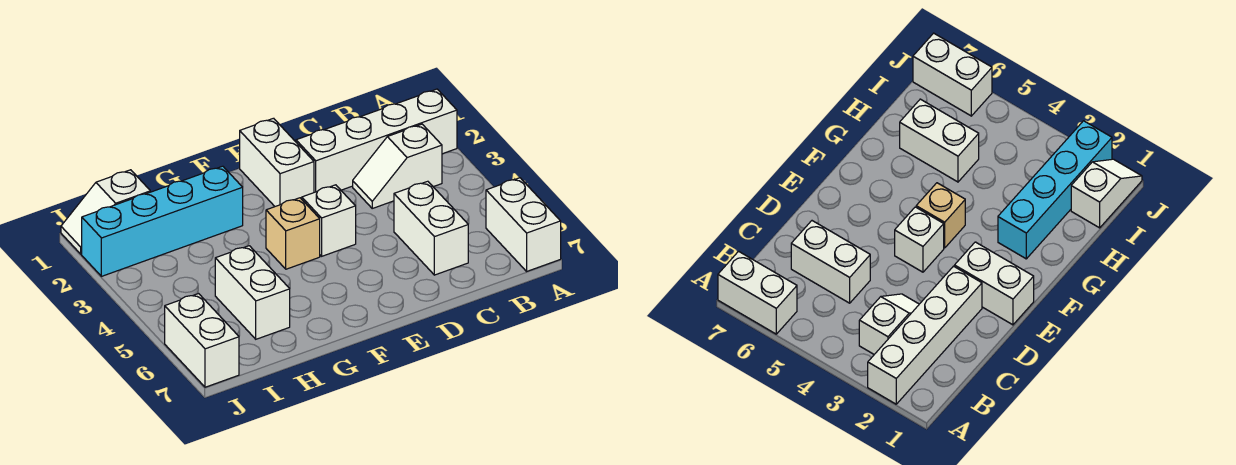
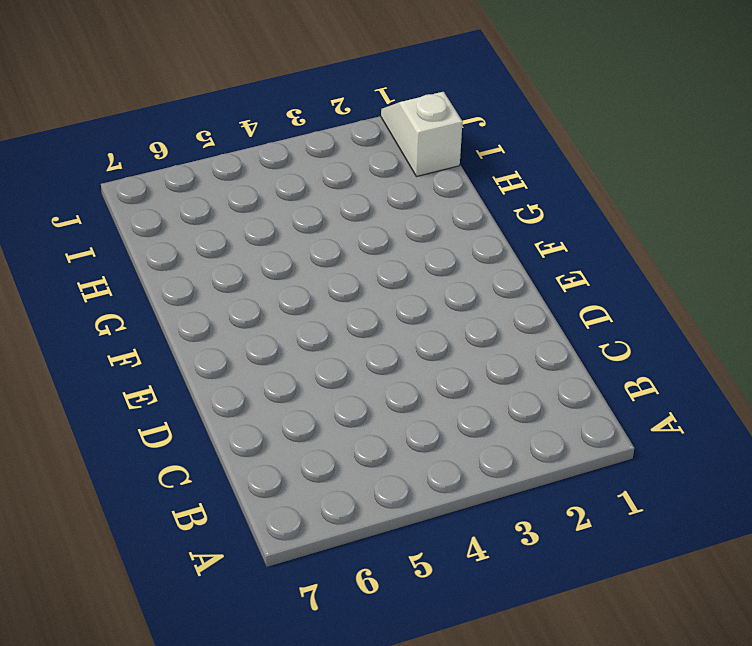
none -> white 1x4 brick [296,89,457,192]
none -> white 1x2 brick [486,178,561,271]

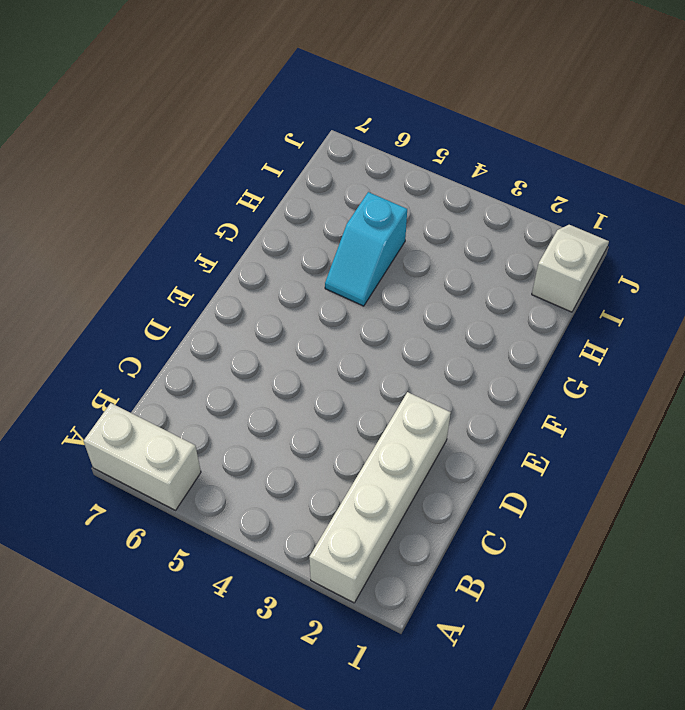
cyan 1x2 slope [325,192,407,306] -> white 1x2 brick [215,246,290,339]
none -> white 1x2 slope [353,124,442,208]
none -> white 1x2 brick [394,181,468,275]

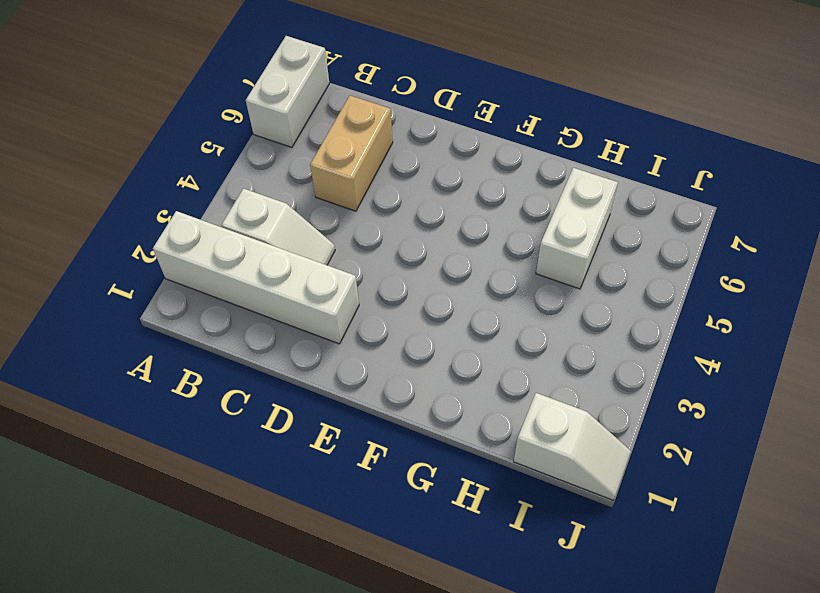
tan 1x2 brick [310,96,393,211] -> white 1x2 brick [394,181,468,275]
none -> white 1x2 brick [240,118,314,206]
none -> white 1x1 brick [302,185,356,256]

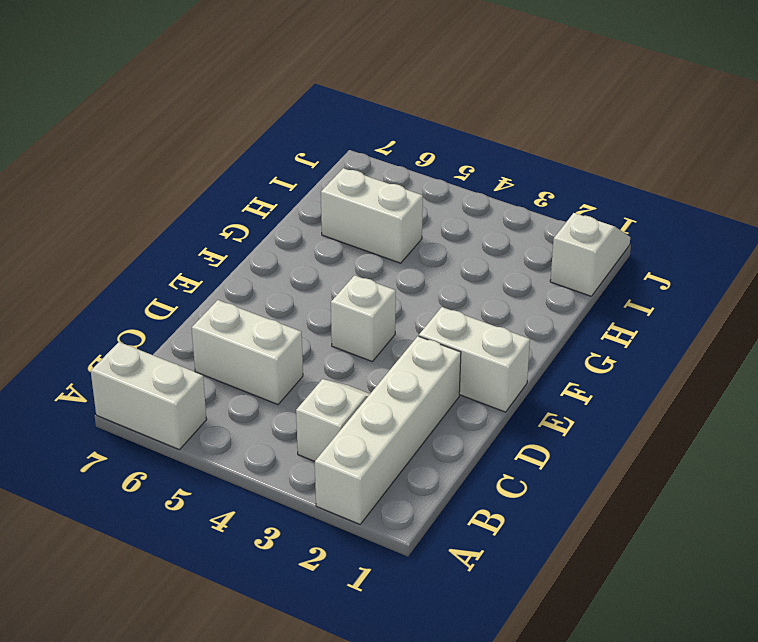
none -> tan 1x1 brick [266,198,320,269]
none -> cyan 1x4 brick [82,166,243,276]

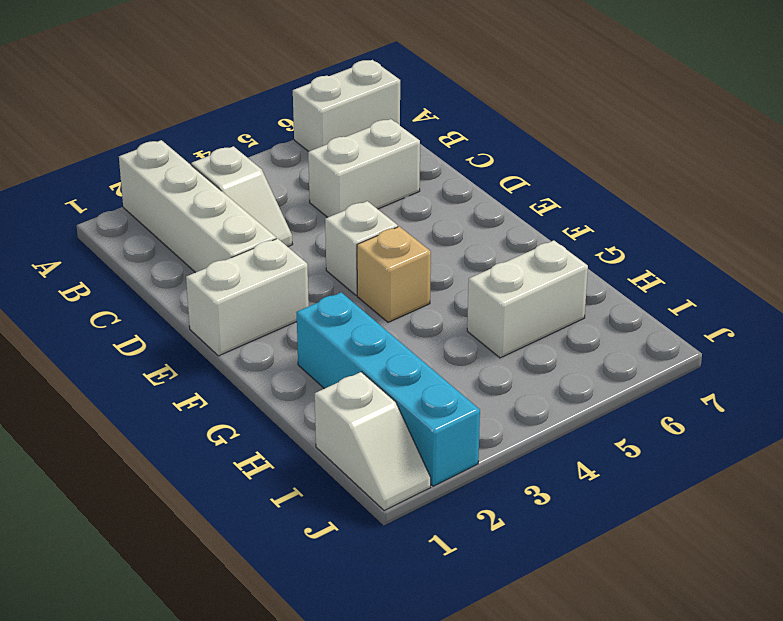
none -> white 1x2 brick [165,294,239,387]

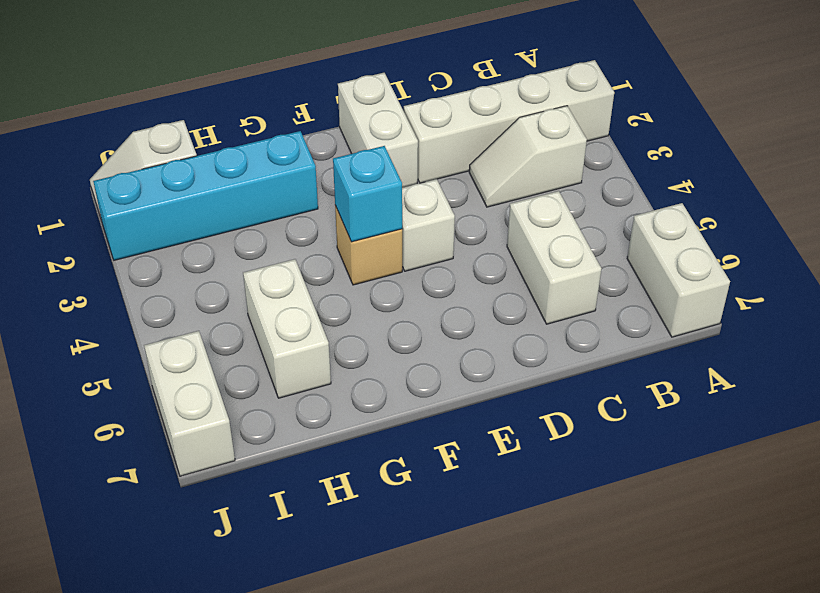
cyan 1x1 brick [333,146,402,242] -> none

